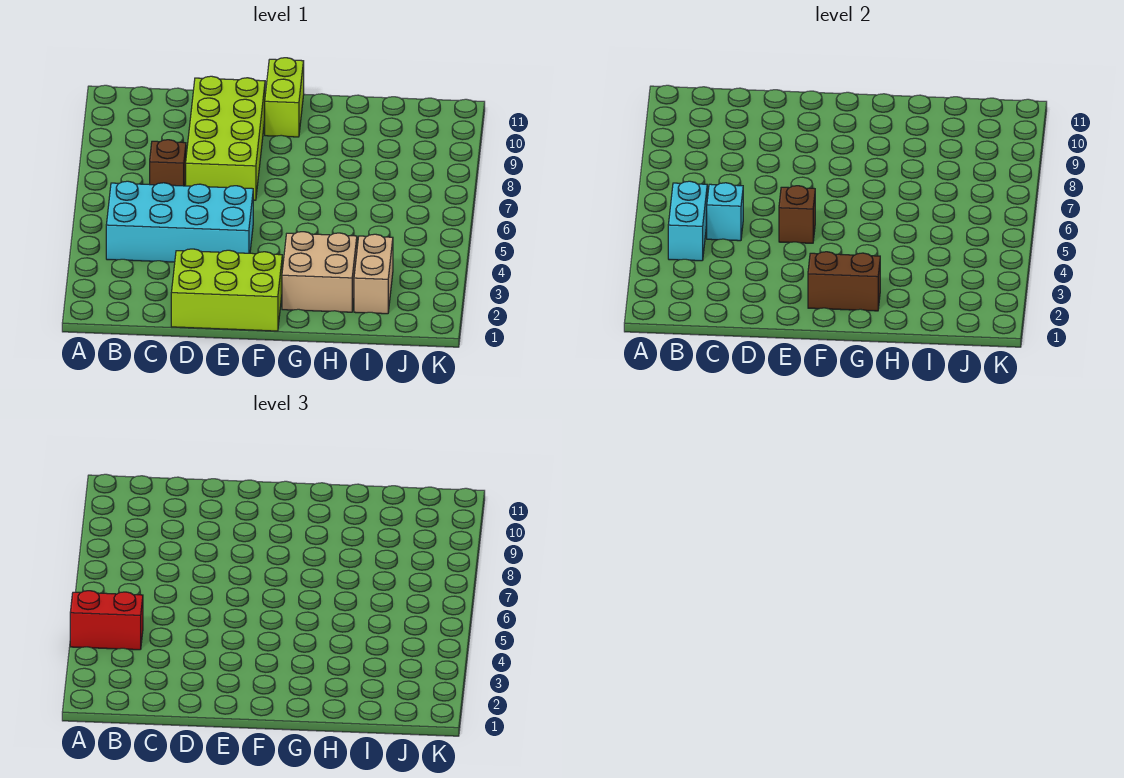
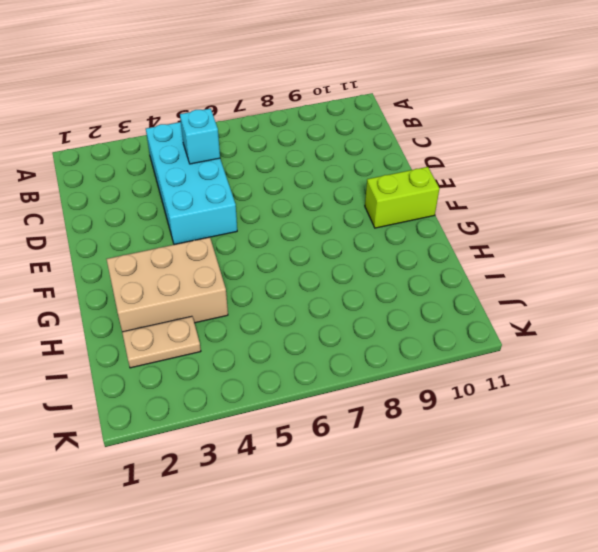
tan 2x3 brick [107,237,228,332] -> tan 2x2 brick [282,232,357,312]
tan 1x2 plate [122,316,201,368] -> tan 1x2 brick [354,234,393,314]
none -> brown 1x1 brick [150,140,186,186]
none -> lime 2x3 brick [171,249,282,331]
none -> lime 2x4 brick [186,76,265,200]

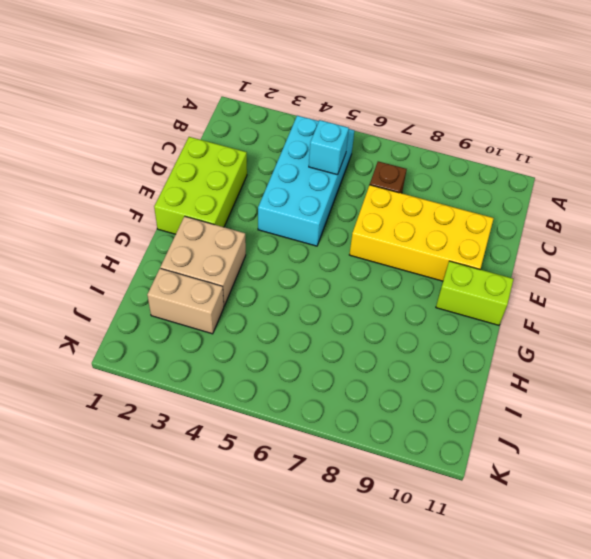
yellow 2x4 brick [349,185,494,281] -> lime 2x4 brick [186,76,265,200]
none -> cyan 1x2 brick [668,181,707,261]
none -> brown 1x1 brick [779,186,815,243]
none -> brown 1x2 brick [808,252,880,311]

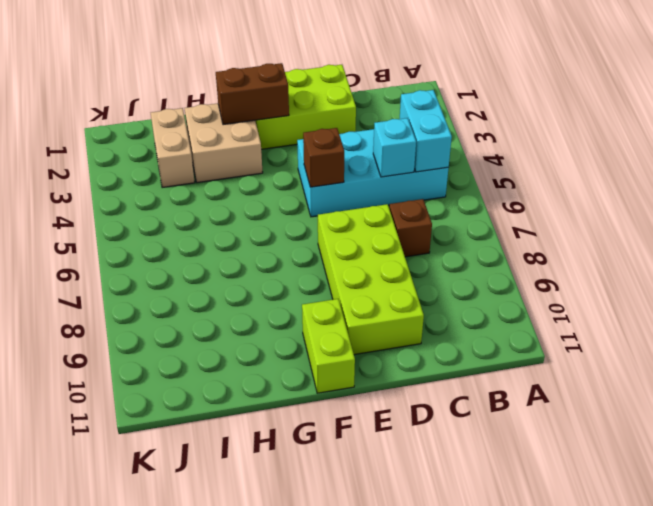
none -> red 1x2 brick [70,591,143,650]

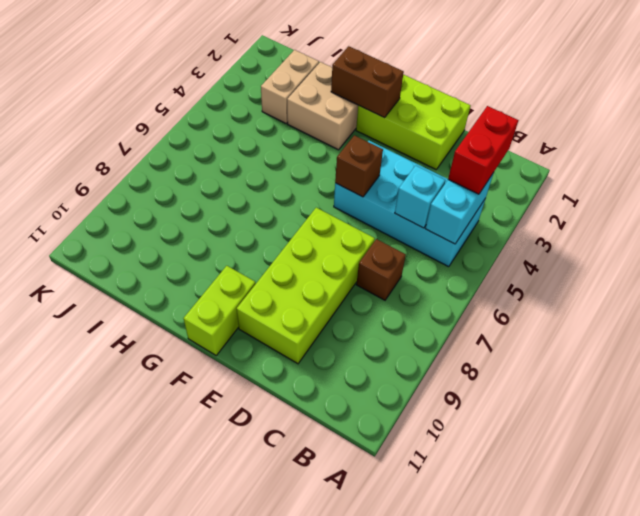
red 1x2 brick [448,106,518,194] -> red 1x2 brick turned to [70,591,143,650]

